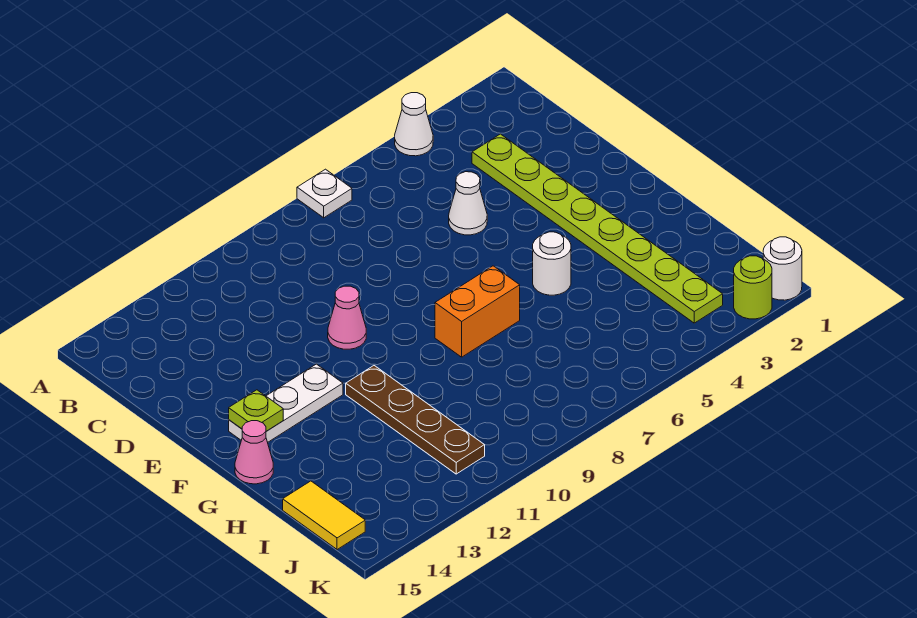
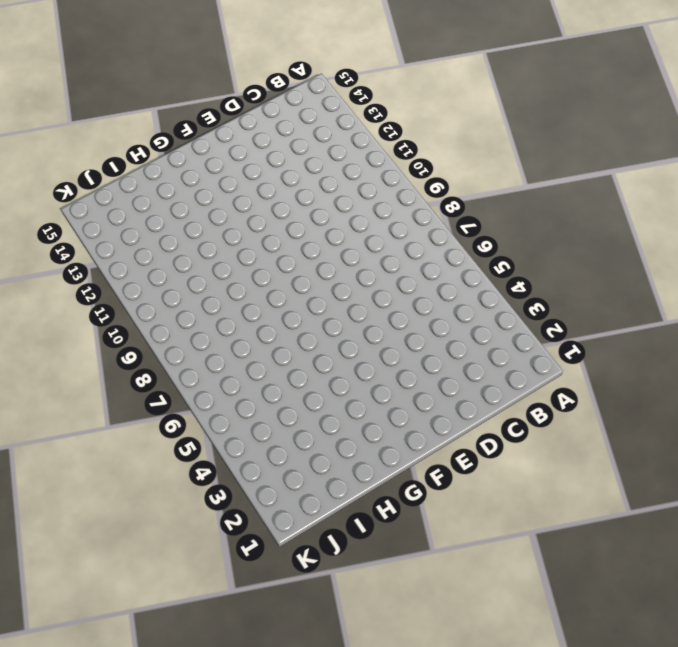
none -> white 1x1 cone [395,93,433,156]
none -> white 1x1 plate [297,169,352,218]
none -> lime 1x8 plate [472,134,723,323]

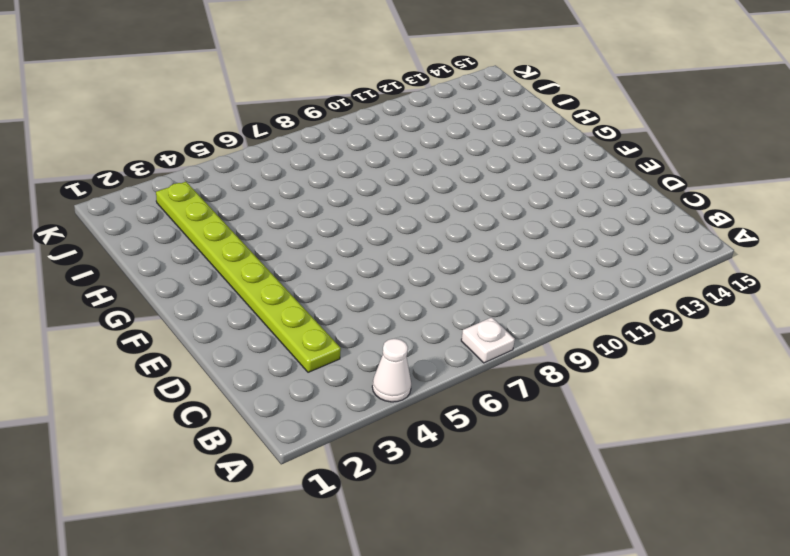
none -> white 1x1 cone [449,172,487,235]
none -> pink 1x1 cone [328,286,366,349]
none -> white 1x3 plate [229,364,343,442]

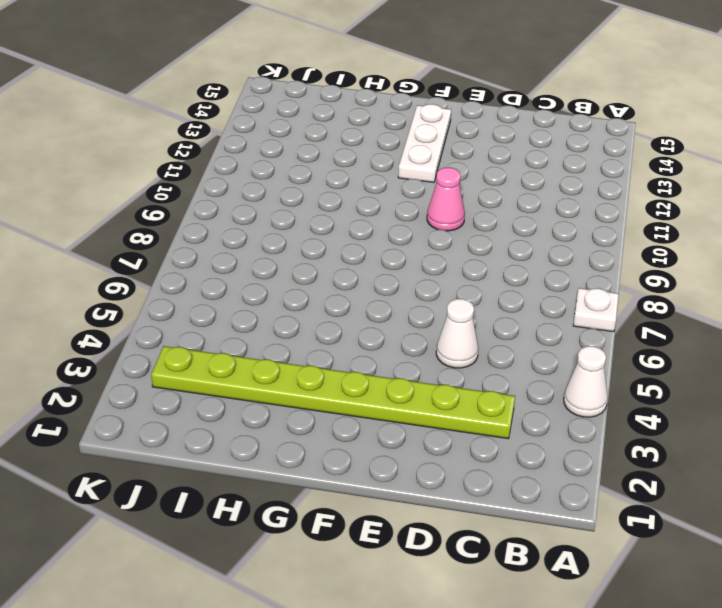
none -> white 1x1 round brick [533,232,571,295]
none -> orange 1x2 brick [435,266,520,357]
none -> brown 1x4 plate [346,366,485,474]

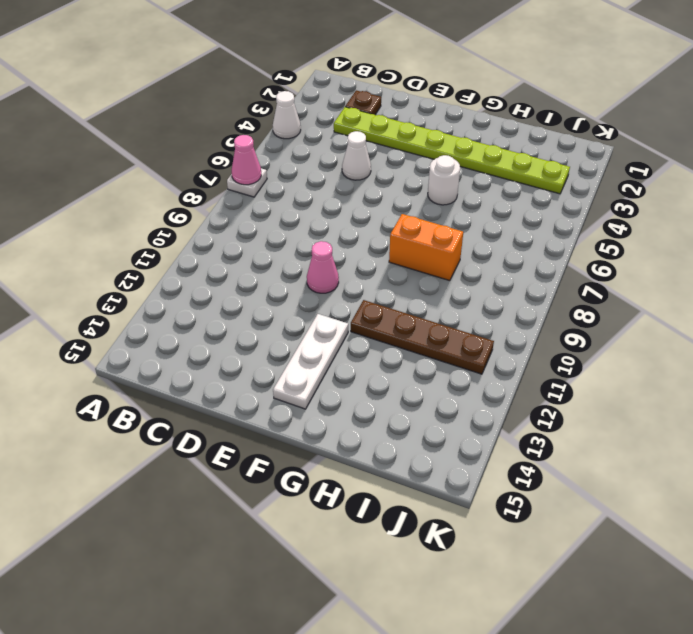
pink 1x1 cone [232,135,261,185] -> pink 1x1 cone moved to [235,421,273,484]
brown 1x1 plate [345,90,381,115] -> none
orange 1x2 brick [389,214,463,281] -> orange 1x2 brick turned to [435,266,520,357]
none -> yellow 1x2 tile [283,481,365,550]
none -> white 1x1 round brick [763,237,802,300]
none -> lime 1x1 round brick [734,256,772,319]

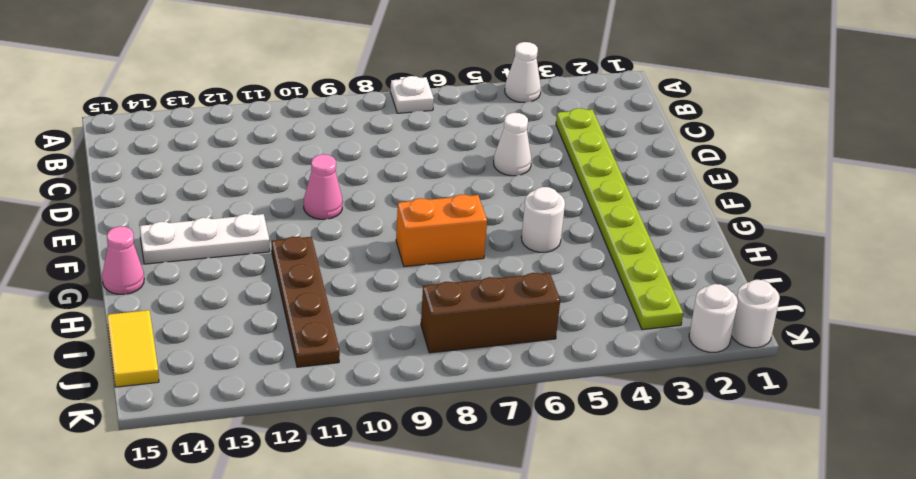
brown 1x3 brick [421,273,560,353] -> none
white 1x1 round brick [689,284,738,352] -> lime 1x1 round brick [734,256,772,319]
none -> lime 1x1 plate [229,390,283,431]

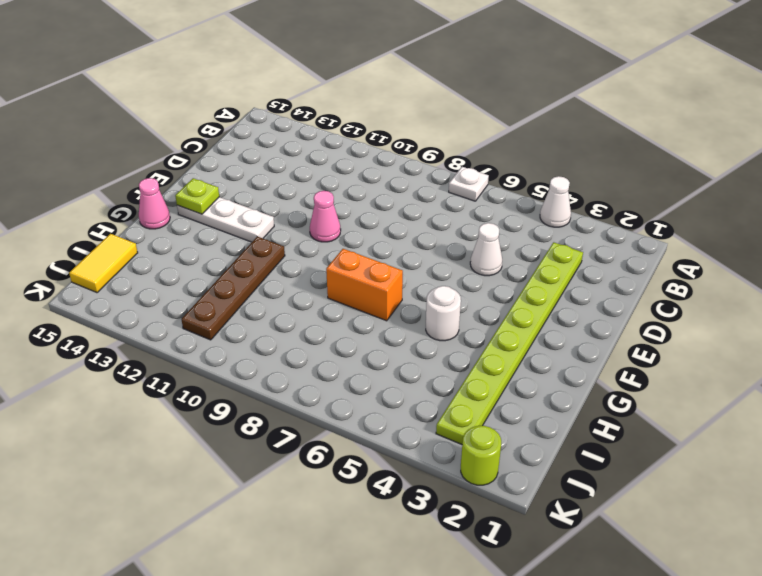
none -> white 1x1 round brick [763,237,802,300]

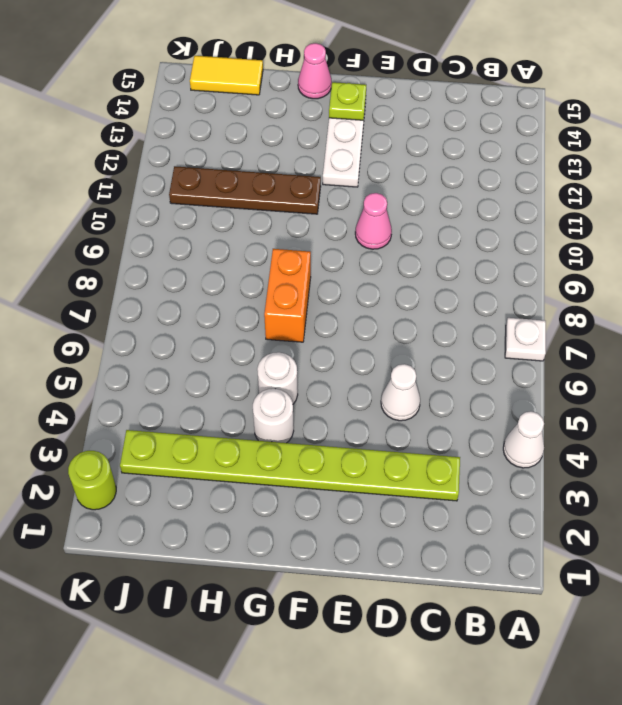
white 1x1 round brick [253,389,294,443] -> white 1x1 round brick moved to [763,237,802,300]

